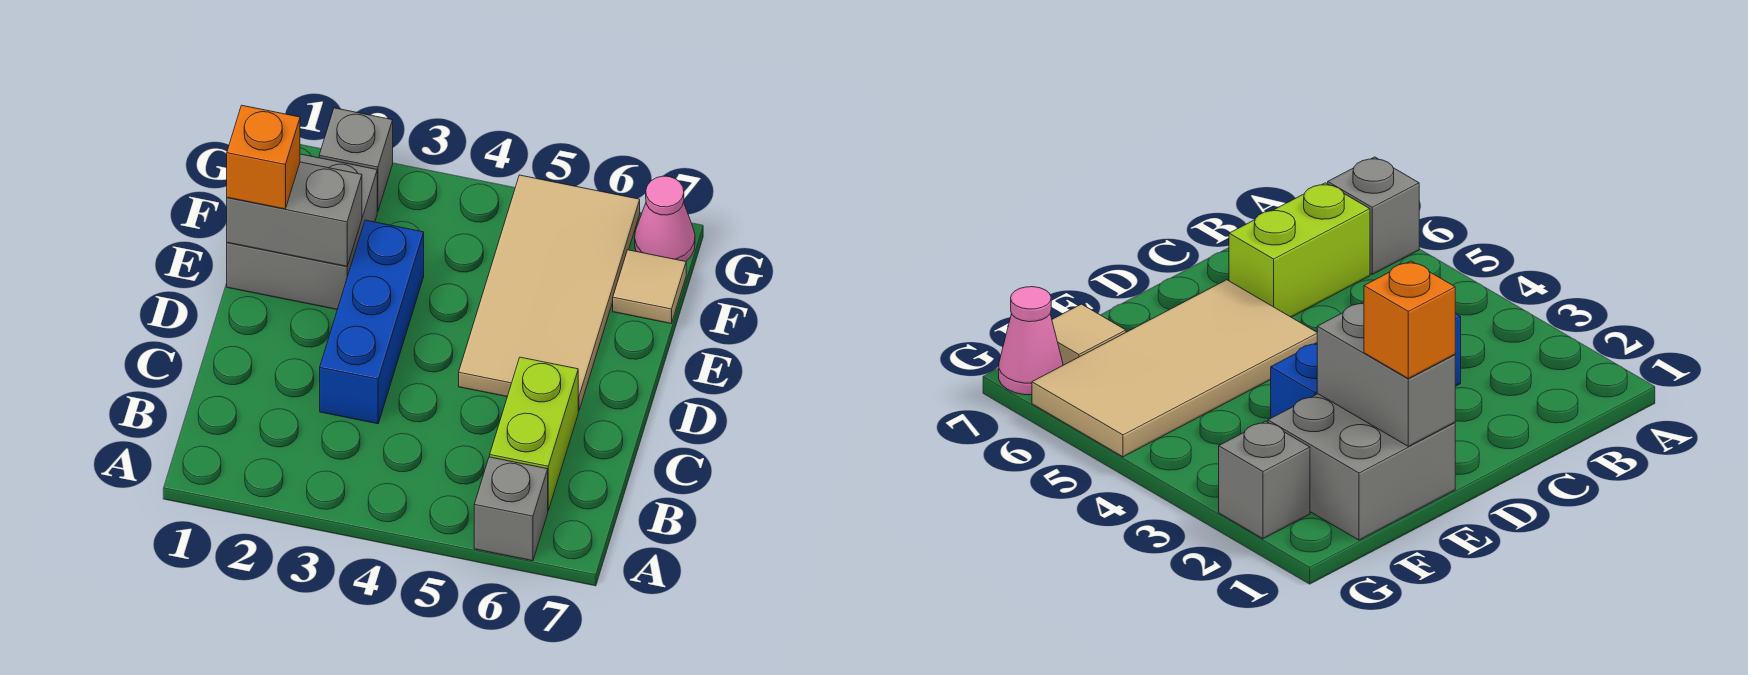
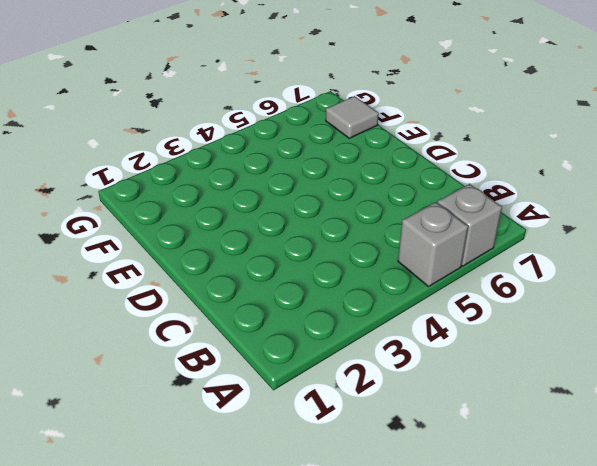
grey 1x1 brick [398,202,468,287] -> grey 1x1 brick moved to [319,108,393,212]
grey 1x1 tile [326,96,379,138] -> tan 1x1 tile [613,250,686,323]
none -> lime 1x2 brick [490,357,578,510]
none -> blue 1x3 brick [320,220,424,424]

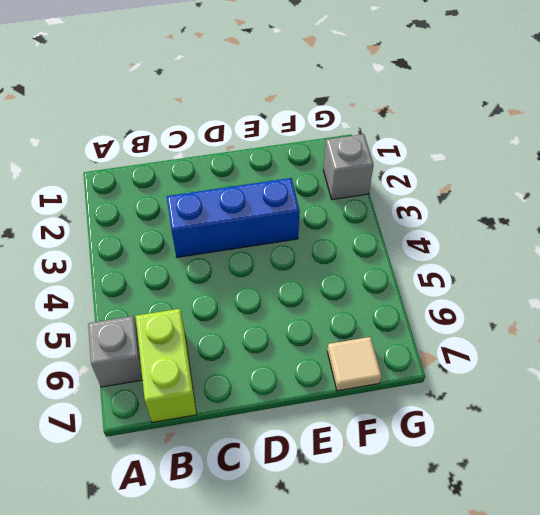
lime 1x2 brick [136,309,197,422] -> lime 1x2 brick turned to [490,357,578,510]
none -> tan 2x4 tile [459,175,640,411]
none -> grey 2x2 brick [227,154,377,309]

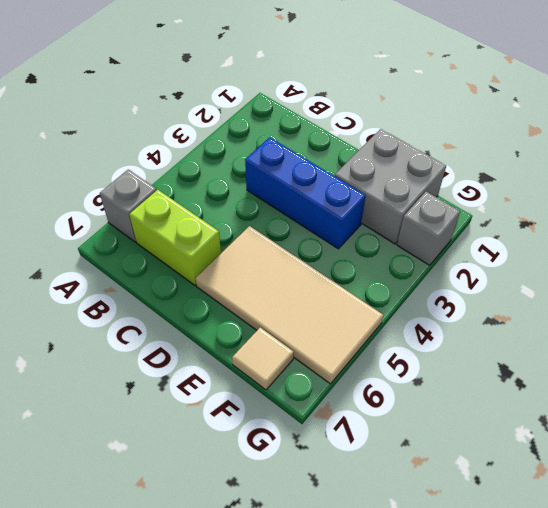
none -> pink 1x1 cone [635,176,695,261]
none -> grey 1x2 brick [227,162,362,266]

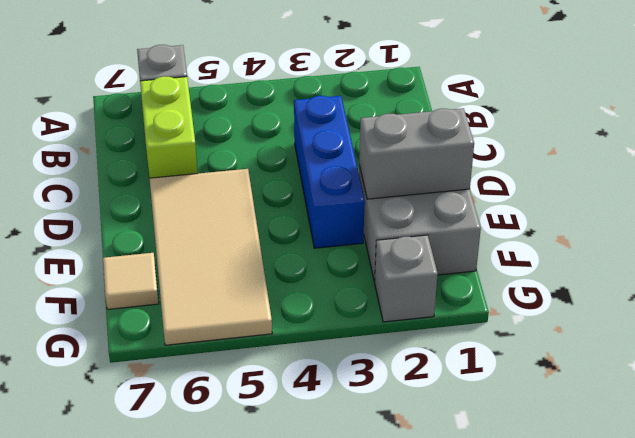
none -> pink 1x1 cone [635,176,695,261]
none -> orange 1x1 brick [227,105,300,209]

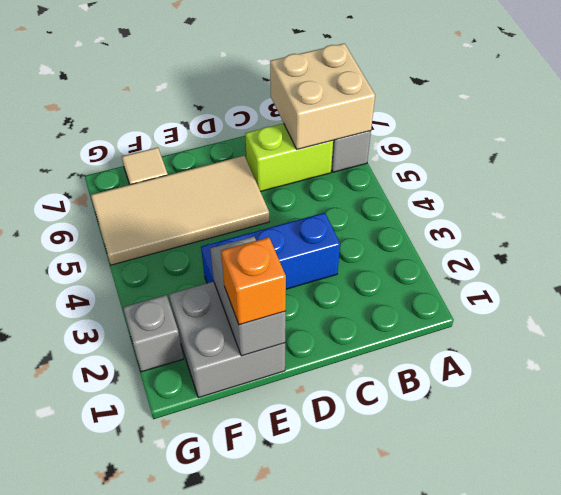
tan 2x2 brick [270,43,375,149] -> none
none -> pink 1x1 cone [635,176,695,261]

